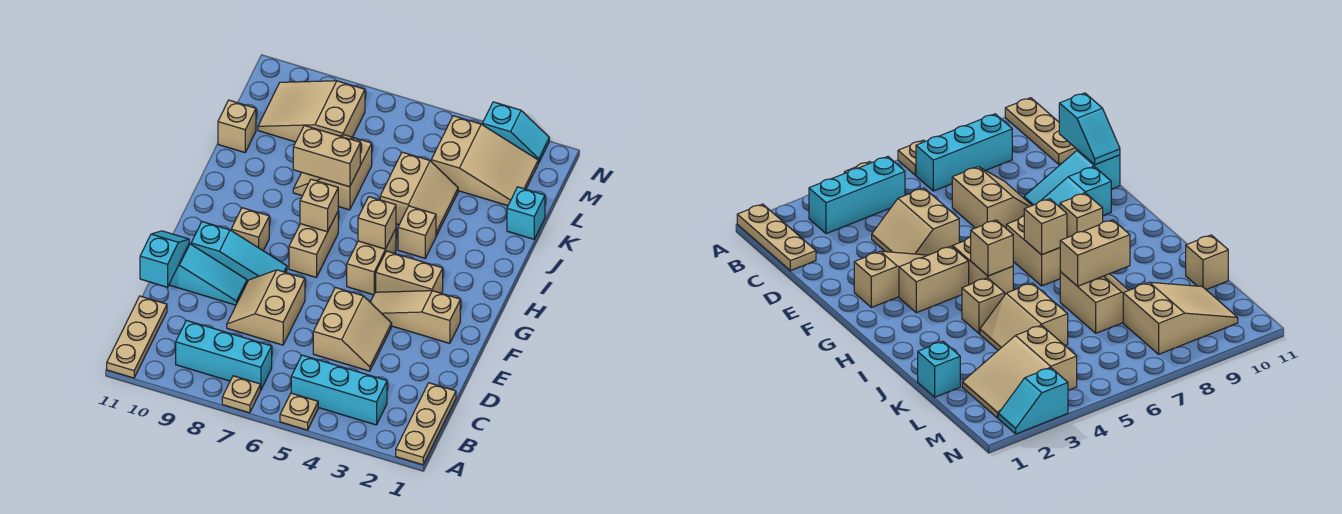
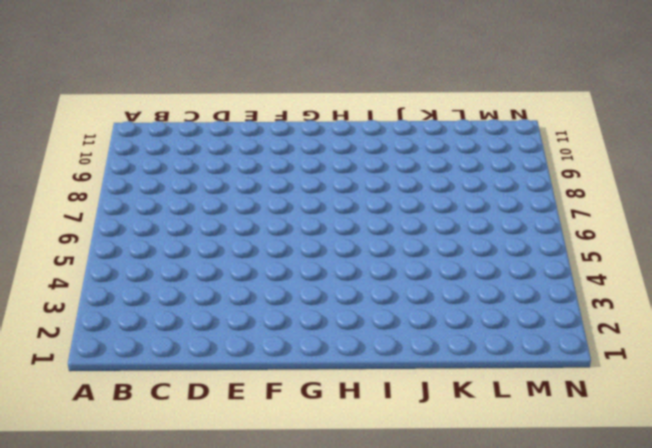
none -> tan 1x3 plate [396,383,456,465]
none -> tan 1x1 plate [280,393,318,430]
none -> tan 1x1 plate [222,376,260,413]

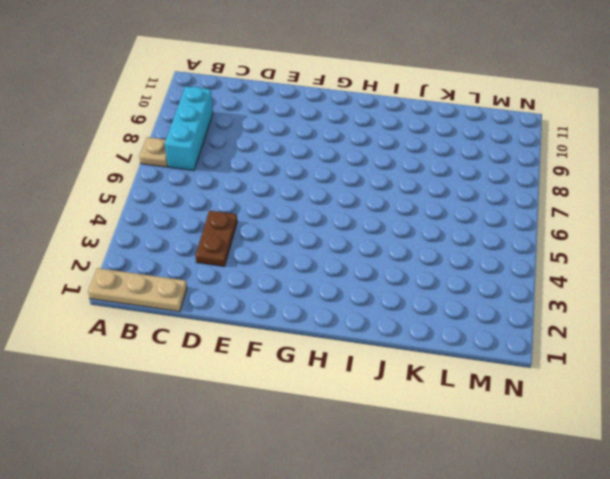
brown 1x2 plate [195,211,237,266] -> tan 2x2 slope [313,287,392,371]
none -> tan 1x1 plate [280,393,318,430]
none -> tan 1x3 plate [107,296,167,378]
none -> cyan 1x3 brick [291,355,387,425]

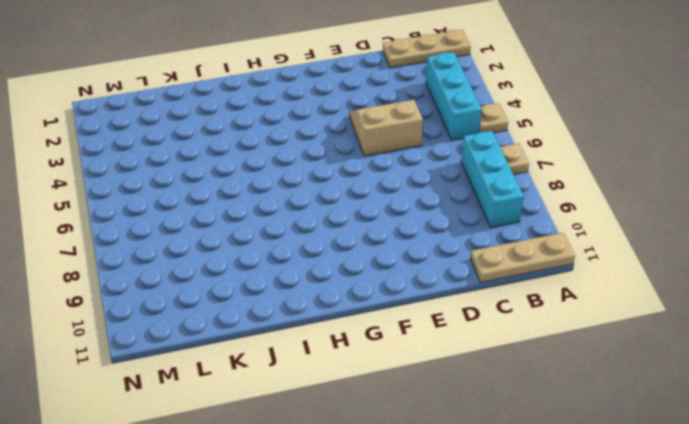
none -> tan 2x2 slope [227,270,305,345]
none -> cyan 1x3 slope [169,244,247,305]
none -> tan 1x3 slope [370,291,460,343]

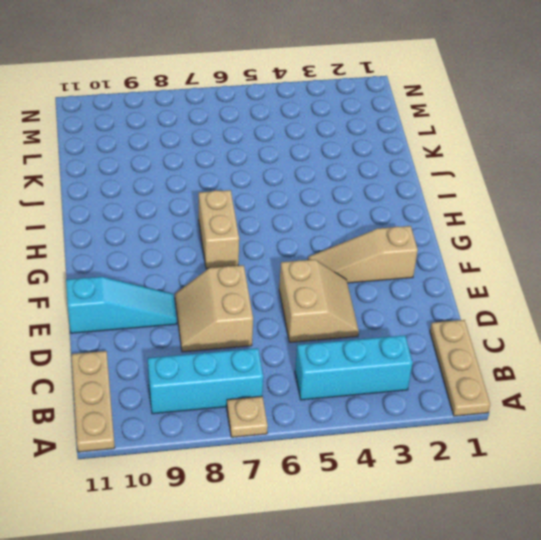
none -> tan 1x1 plate [280,393,318,430]
none -> cyan 1x3 slope [191,222,287,282]
none -> tan 1x2 brick [376,251,443,293]

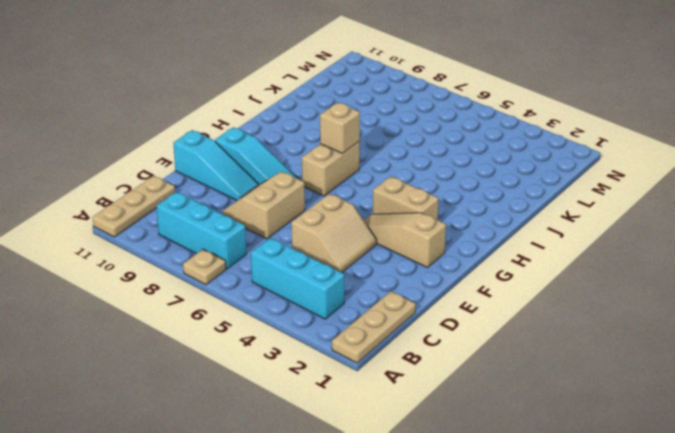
none -> tan 1x1 plate [280,393,318,430]
none -> tan 1x2 brick [347,229,396,295]
none -> tan 1x1 brick [231,208,269,251]

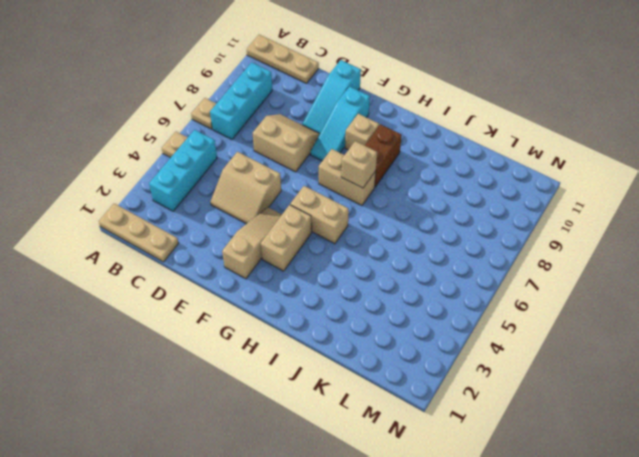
brown 1x2 brick [365,124,402,187] -> none
none -> tan 1x1 brick [398,206,436,258]
none -> tan 2x2 slope [380,152,458,236]
none -> tan 2x2 slope [293,135,372,210]

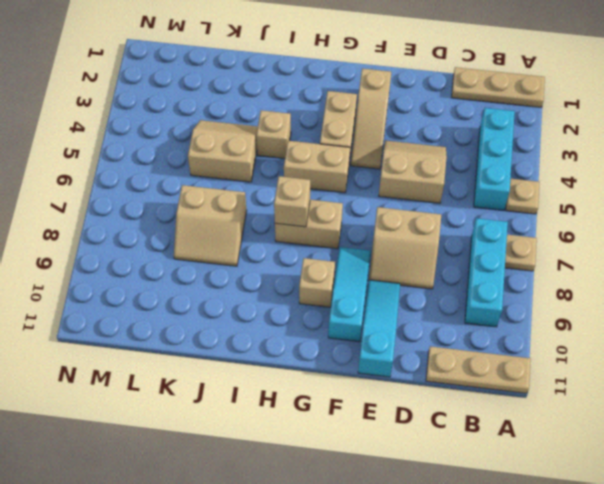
none -> cyan 1x1 brick [507,187,545,239]
none -> tan 1x1 brick [218,100,256,153]
none -> tan 2x3 slope [431,116,538,206]

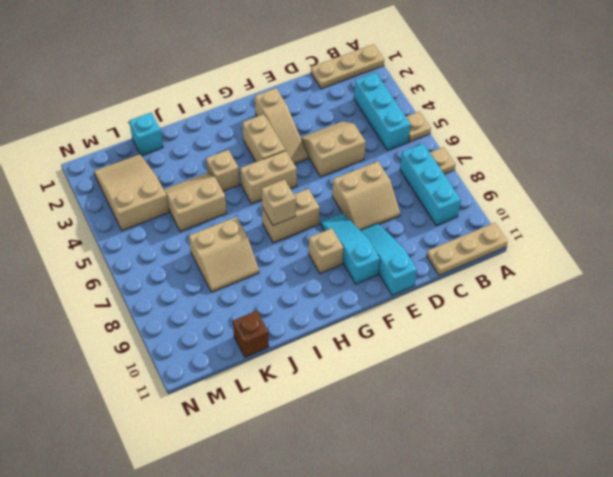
brown 1x1 brick [233,311,269,357] -> tan 1x1 brick [218,100,256,153]
none -> tan 2x3 slope [258,81,365,142]
none -> cyan 1x2 slope [482,102,549,163]
none -> cyan 1x2 slope [140,231,189,287]

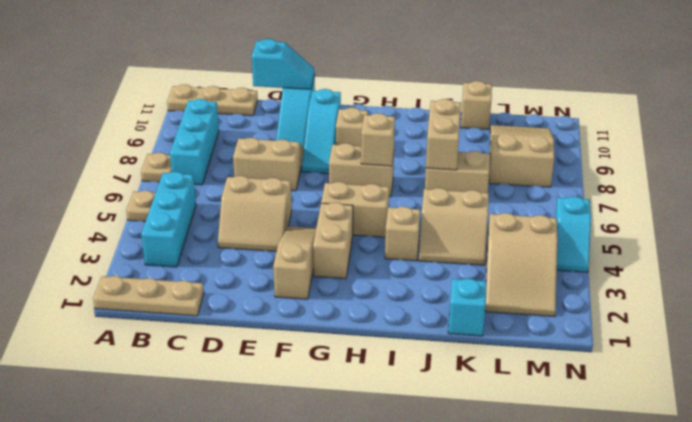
cyan 1x2 slope [555,196,591,272] -> cyan 1x2 slope moved to [482,102,549,163]
none -> tan 1x1 brick [358,197,396,249]

